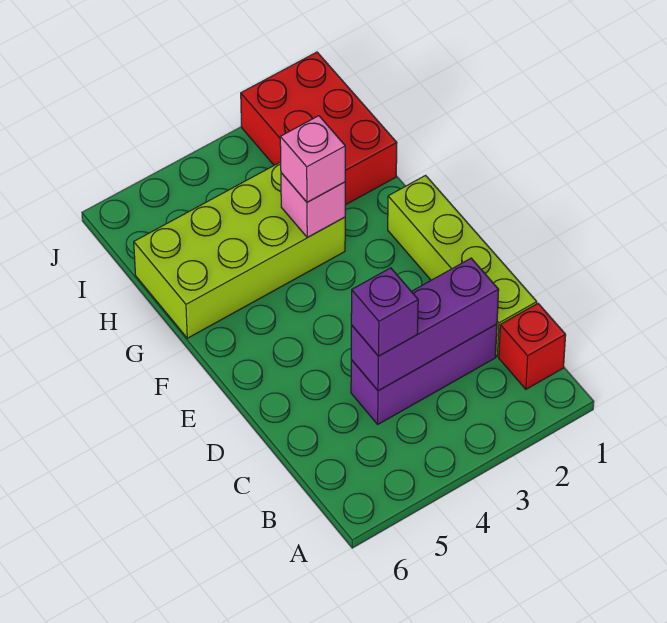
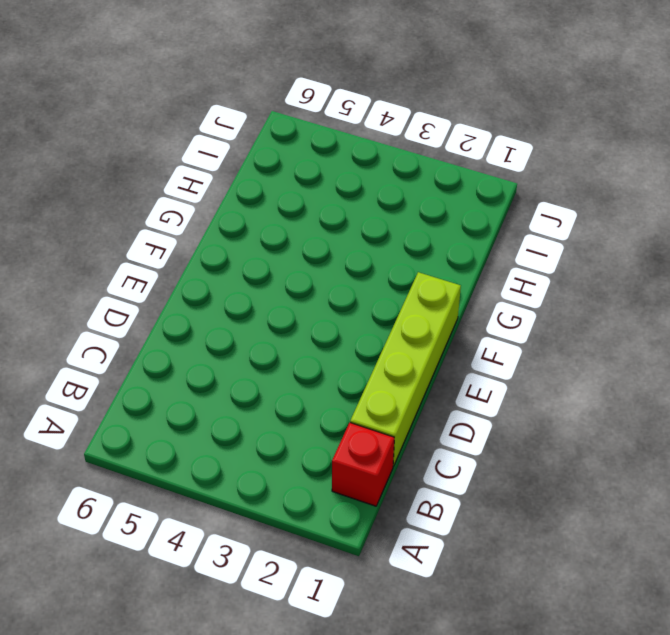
none -> purple 1x3 brick [351,324,497,424]
none -> lime 2x4 brick [134,162,345,338]

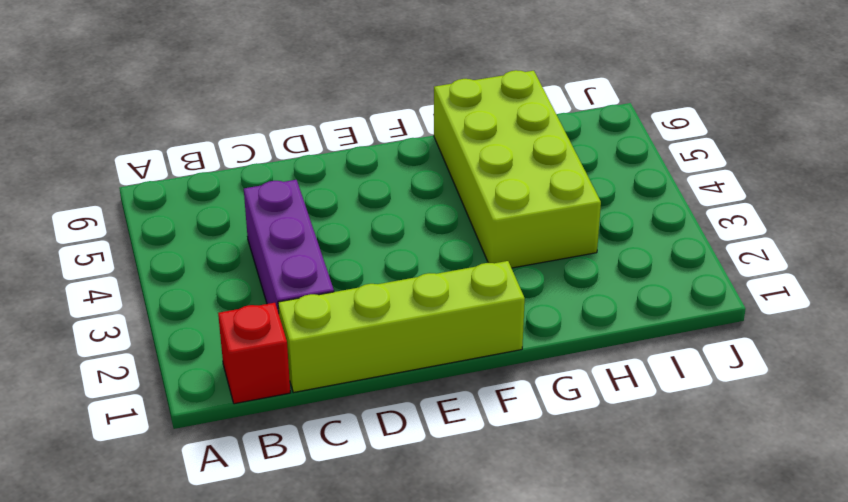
none -> red 2x3 brick [241,52,397,205]
none -> purple 1x3 brick [351,258,499,391]

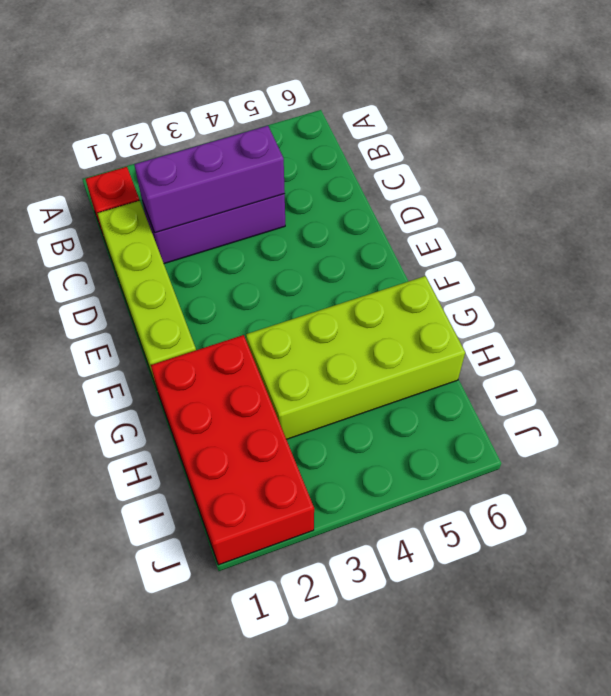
red 2x4 brick [151,335,314,565] -> red 2x3 brick [241,52,397,205]
none -> pink 1x1 brick [281,173,345,238]
none -> purple 1x1 brick [351,268,418,356]

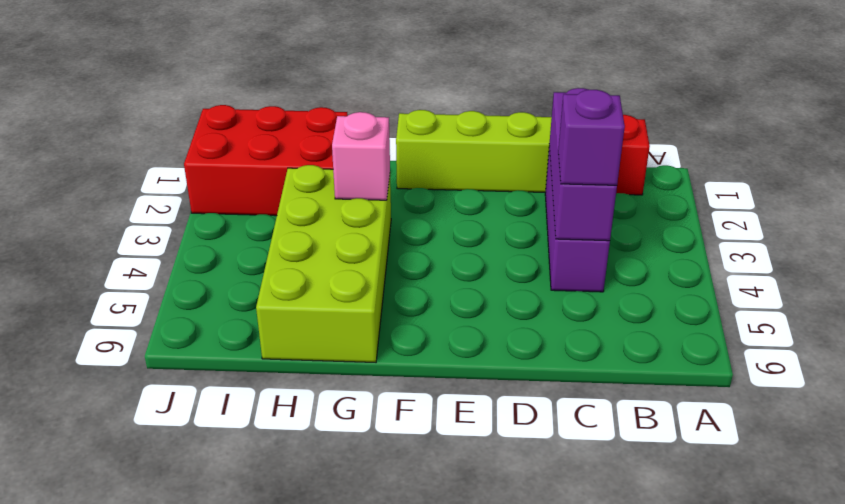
none -> pink 1x1 brick [280,116,345,202]

